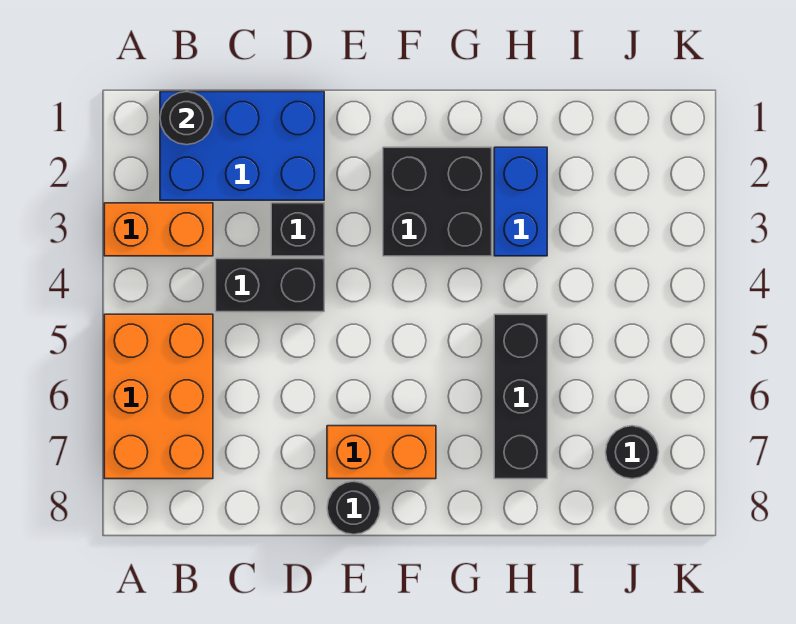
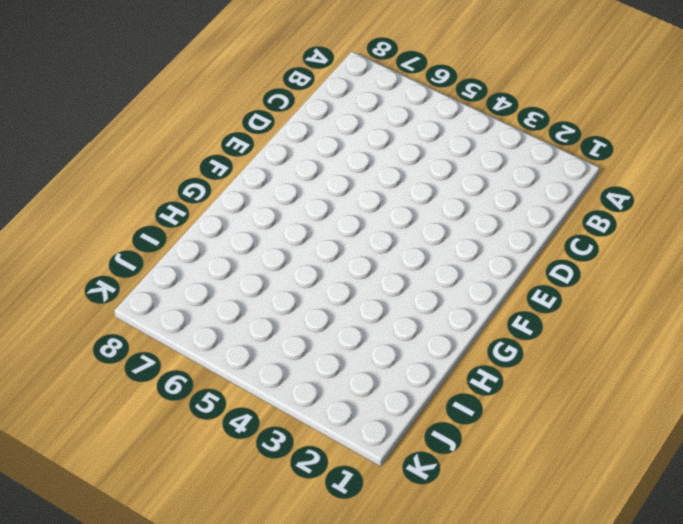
none -> orange 1x2 brick [104,203,213,256]
none -> orange 2x3 brick [104,314,213,479]
none -> blue 2x3 brick [160,92,324,200]

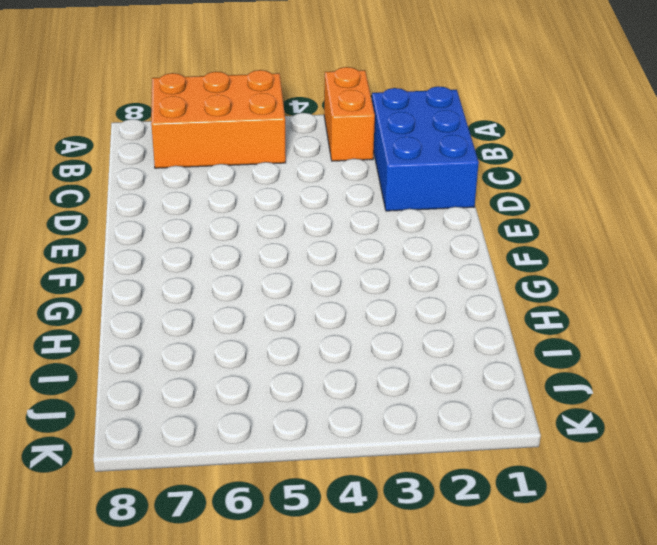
none -> black 1x2 brick [216,259,324,312]
none -> black 1x1 brick [271,203,324,256]
none -> orange 1x2 brick [327,426,436,479]

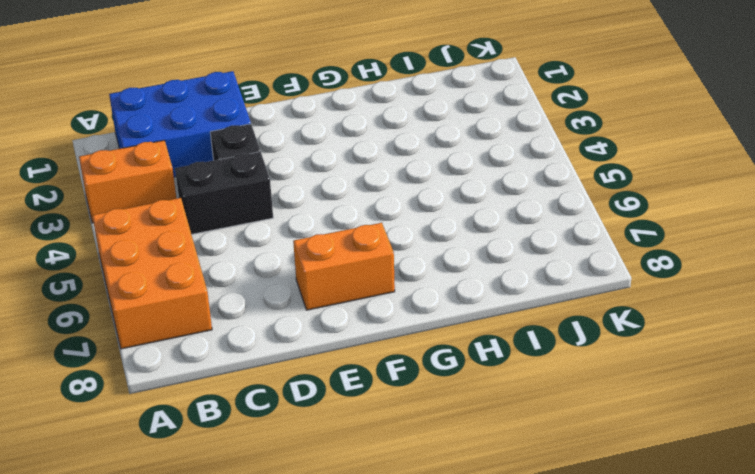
none -> black 1x1 round brick [327,481,380,534]
none -> black 2x2 brick [383,147,492,256]
none -> blue 1x2 brick [494,147,547,256]

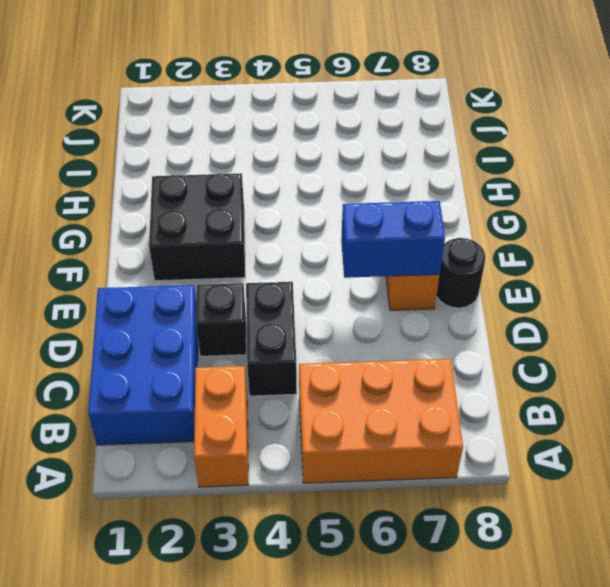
blue 1x2 brick [341,201,445,278] -> blue 1x2 brick moved to [494,147,547,256]
none -> black 1x3 brick [494,314,547,479]
none -> black 1x1 round brick [606,426,659,479]
none -> black 1x1 round brick [160,92,213,145]

